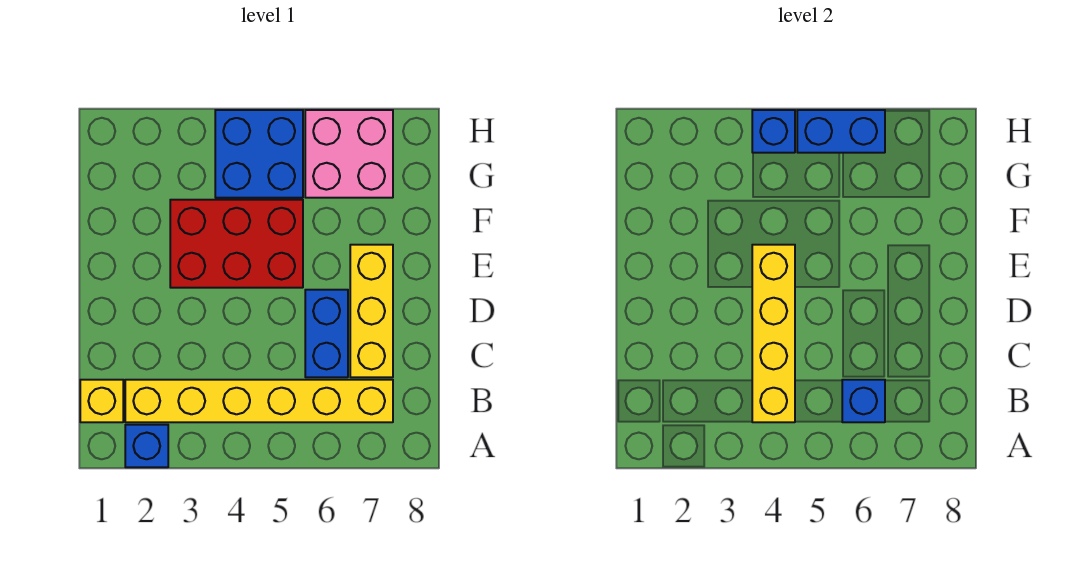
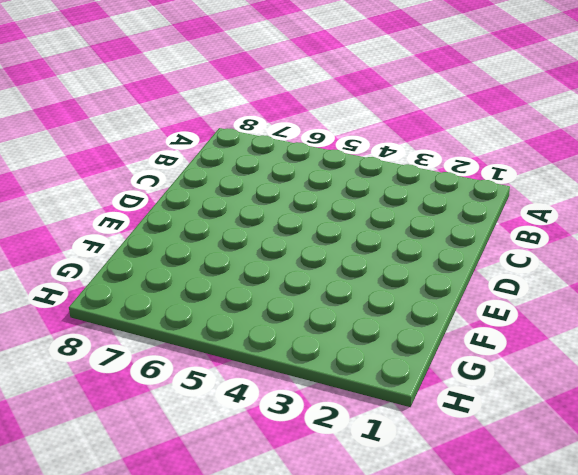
none -> blue 1x1 brick [125,425,168,467]
none -> yellow 1x1 brick [80,380,123,422]
none -> yellow 1x6 brick [125,380,393,422]

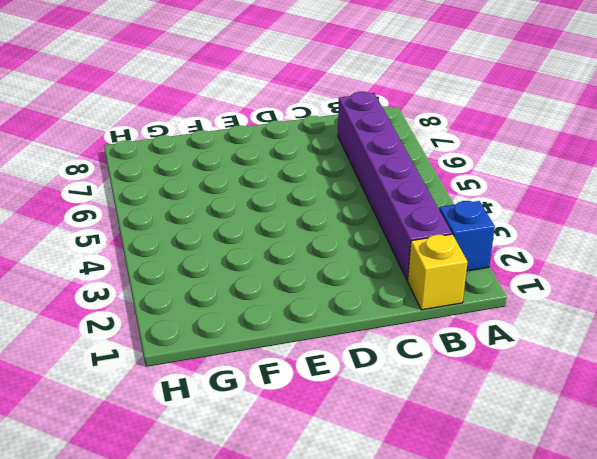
purple 1x6 brick [338,92,452,280] -> yellow 1x6 brick [125,380,393,422]
none -> blue 1x2 brick [305,290,348,377]
none -> yellow 1x3 brick [350,245,393,377]
none -> red 2x3 brick [170,200,303,288]

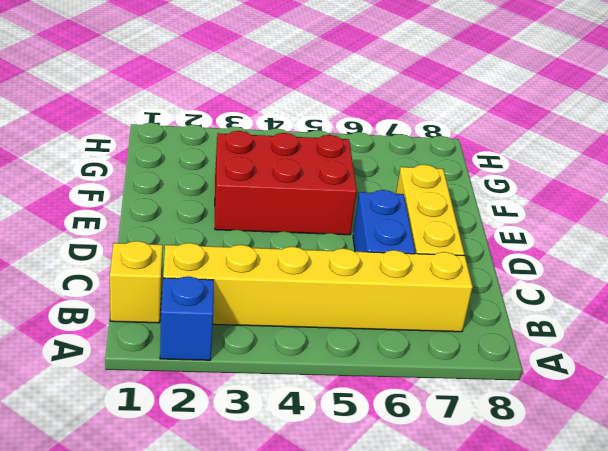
none -> blue 2x2 brick [215,110,303,198]
none -> pink 2x2 brick [305,110,393,198]
none -> yellow 1x4 brick [752,245,795,422]

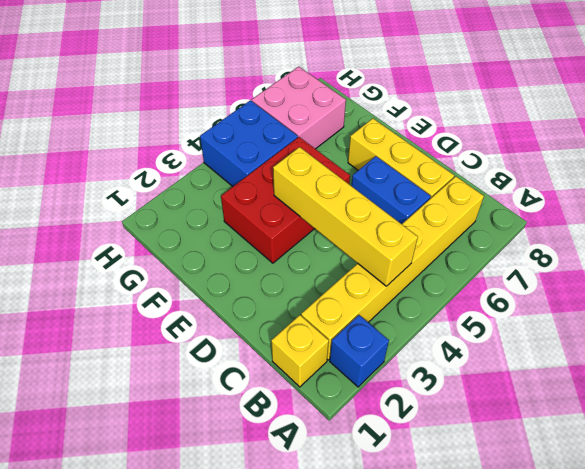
none -> blue 1x1 brick [842,380,885,422]
none -> blue 1x1 brick [752,110,795,153]
none -> blue 1x2 brick [797,110,885,153]

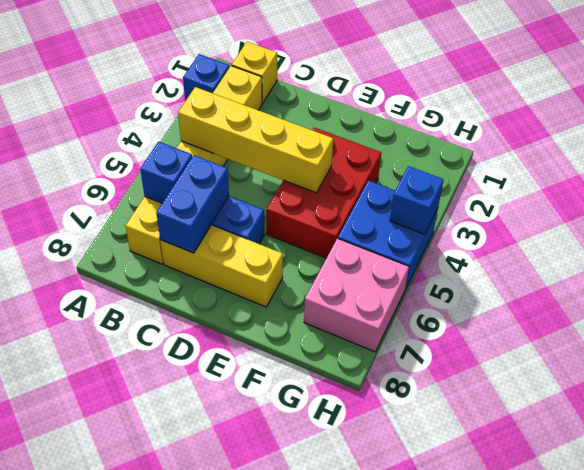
blue 1x2 brick [156,155,229,253] -> blue 1x2 brick moved to [797,110,885,153]

